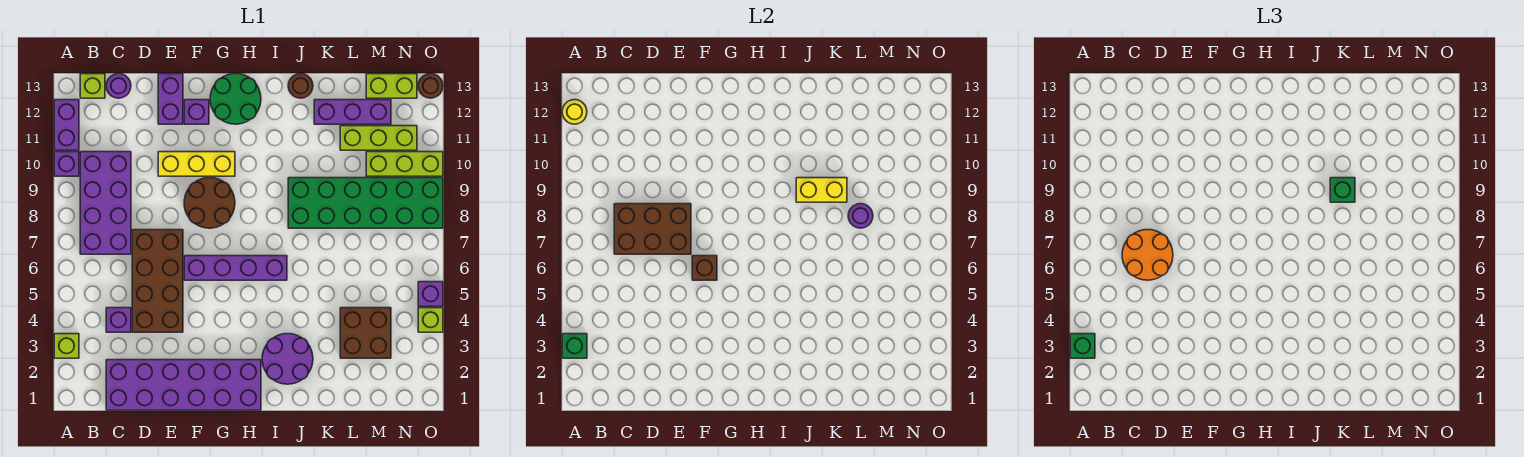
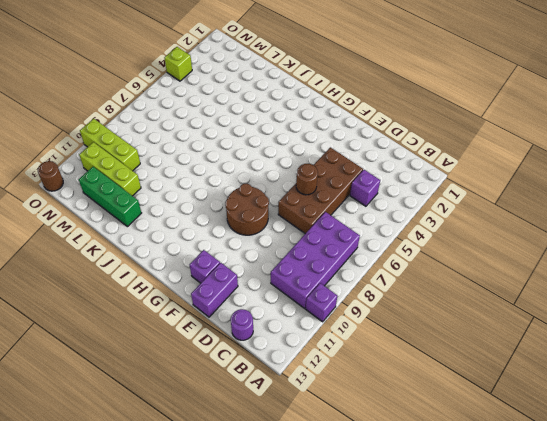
brown 1x1 round brick [296,164,318,195] -> brown 1x1 round brick moved to [288,74,313,98]
green 1x3 brick [79,167,141,227] -> purple 1x3 brick [314,100,391,124]
none -> lime 1x1 brick [54,334,79,358]
none -> purple 1x2 brick [54,100,79,150]
none -> lime 1x1 brick [80,74,105,98]
none -> purple 2x6 brick [106,360,261,410]

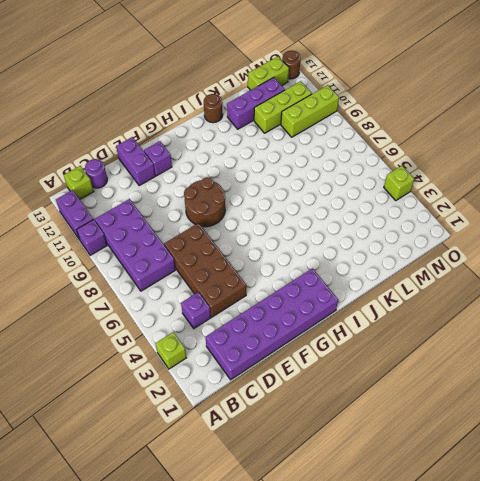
none -> yellow 1x3 brick [158,152,235,176]
none -> purple 1x4 brick [184,256,287,280]
none -> green 2x2 round brick [210,74,261,124]
none -> purple 2x2 round brick [262,334,313,384]

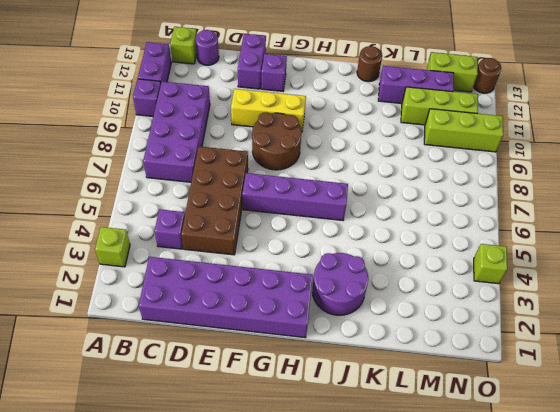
none -> green 2x2 round brick [210,74,261,124]
none -> green 2x6 brick [288,178,443,228]
none -> brown 2x2 brick [340,308,391,358]
none -> purple 1x1 brick [418,282,443,306]

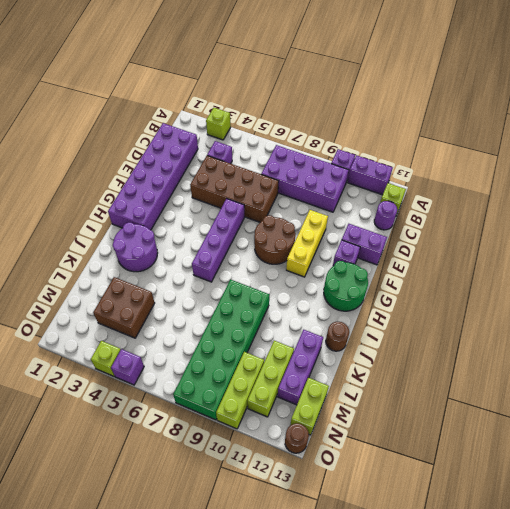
none -> green 1x1 brick [562,334,587,358]
none -> yellow 1x1 round brick [562,100,587,124]
none -> brown 2x3 brick [614,204,691,254]
none -> brown 1x1 brick [692,256,717,280]

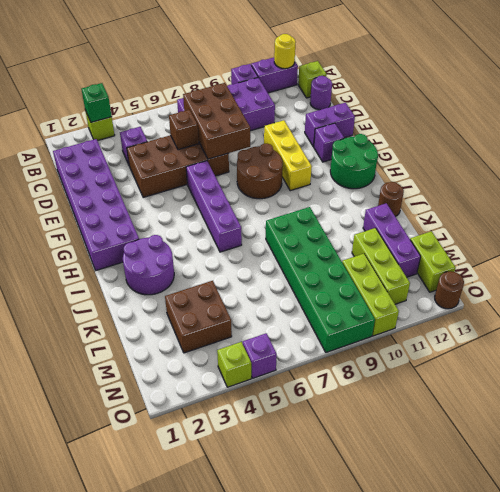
brown 1x1 brick [169,110,199,150] -> brown 1x1 brick moved to [692,256,717,280]
none -> yellow 1x2 brick [796,178,847,202]
none -> purple 1x1 round brick [848,204,873,228]
none -> green 1x1 brick [1070,334,1095,358]
none -> orange 2x2 round brick [1122,230,1173,280]

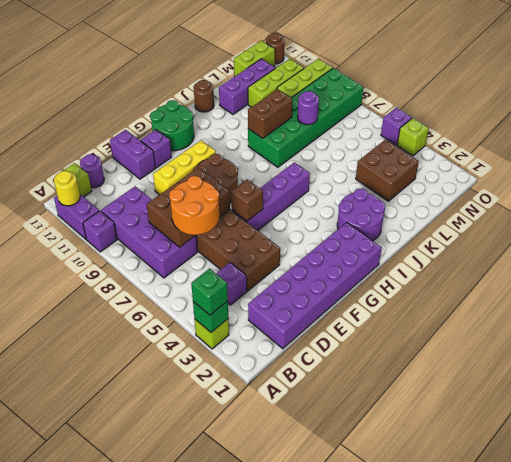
brown 1x2 brick [248,89,293,138] -> yellow 1x2 brick [796,178,847,202]
none -> green 1x1 brick [1330,178,1355,202]

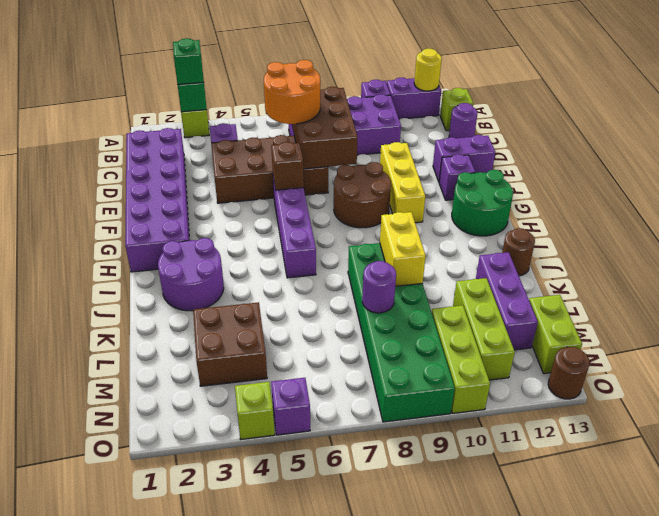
none -> green 1x1 brick [1330,178,1355,202]

